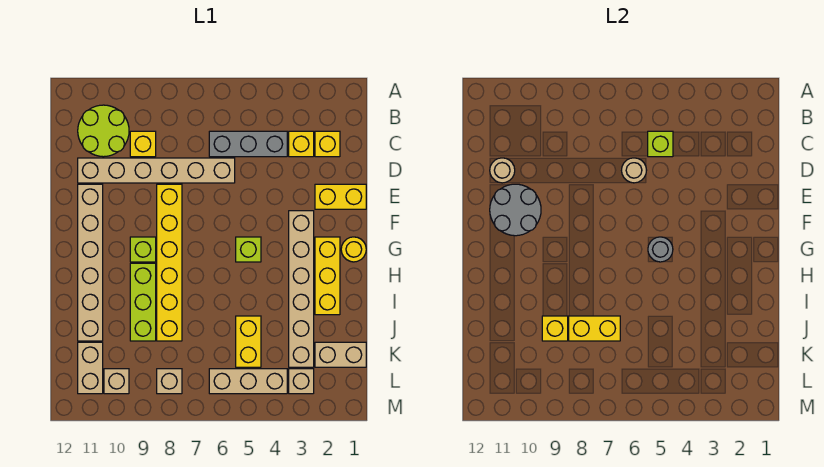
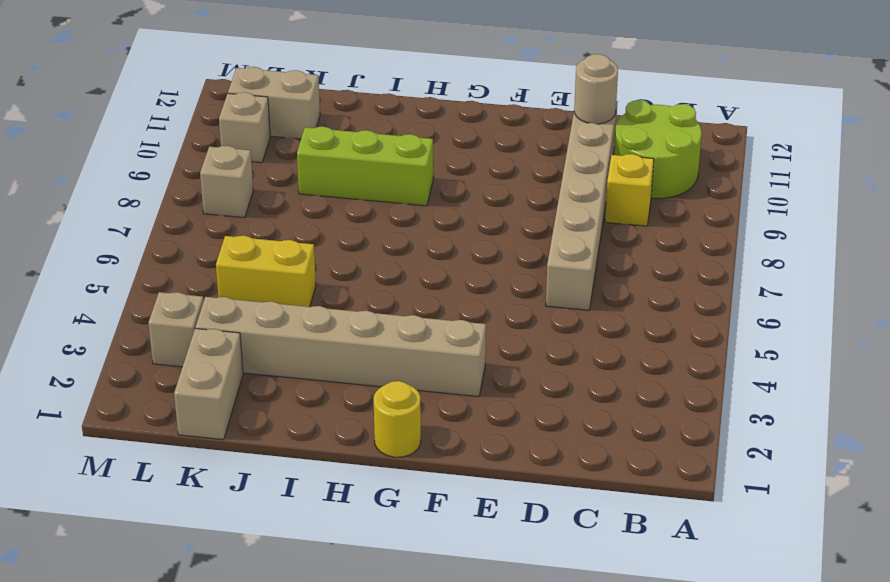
none -> yellow 1x1 brick [315,131,340,157]
none -> yellow 1x1 brick [289,131,314,157]
none -> grey 1x3 brick [209,131,287,157]

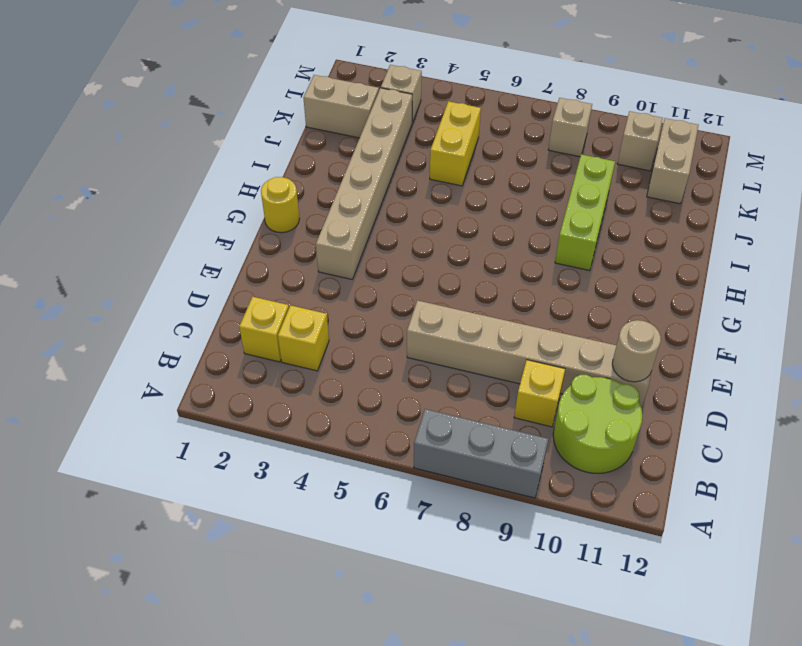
grey 1x3 brick [414,409,548,498] -> grey 1x3 brick moved to [209,131,287,157]
none -> yellow 1x2 brick [315,184,366,209]
none -> yellow 1x6 brick [157,184,182,341]
none -> tan 1x6 brick [78,184,103,341]

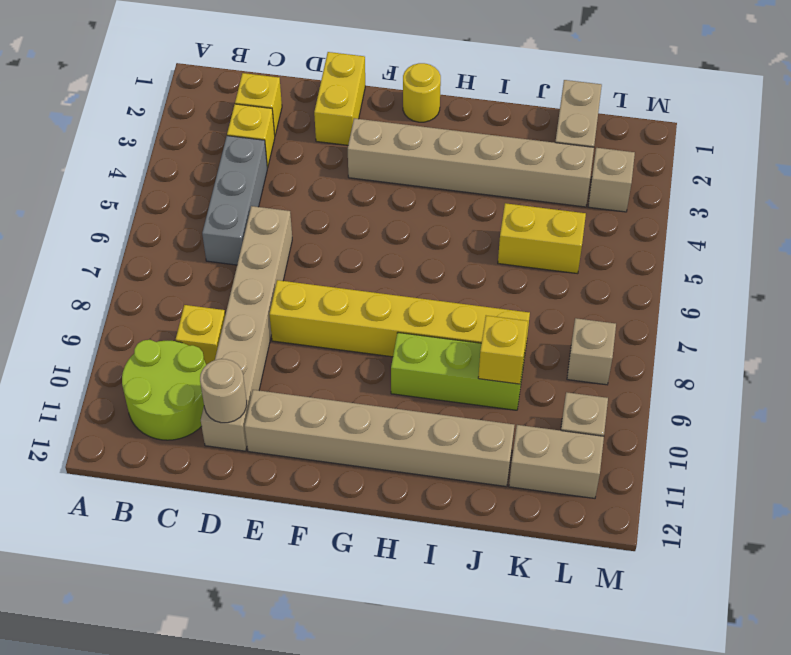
none -> yellow 1x3 brick [315,237,340,315]
none -> lime 1x1 brick [236,237,261,262]
none -> lime 1x1 brick [130,237,156,262]

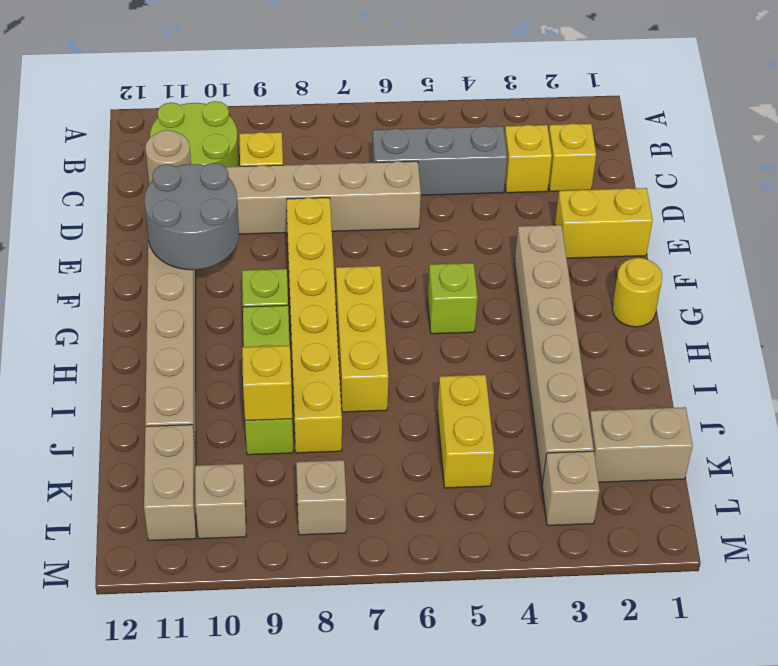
yellow 1x3 brick [336,266,388,412] -> yellow 1x3 brick moved to [315,237,340,315]
none -> tan 1x3 brick [209,369,287,394]
none -> lime 1x1 brick [648,131,673,157]
none -> tan 1x1 round brick [622,158,647,183]

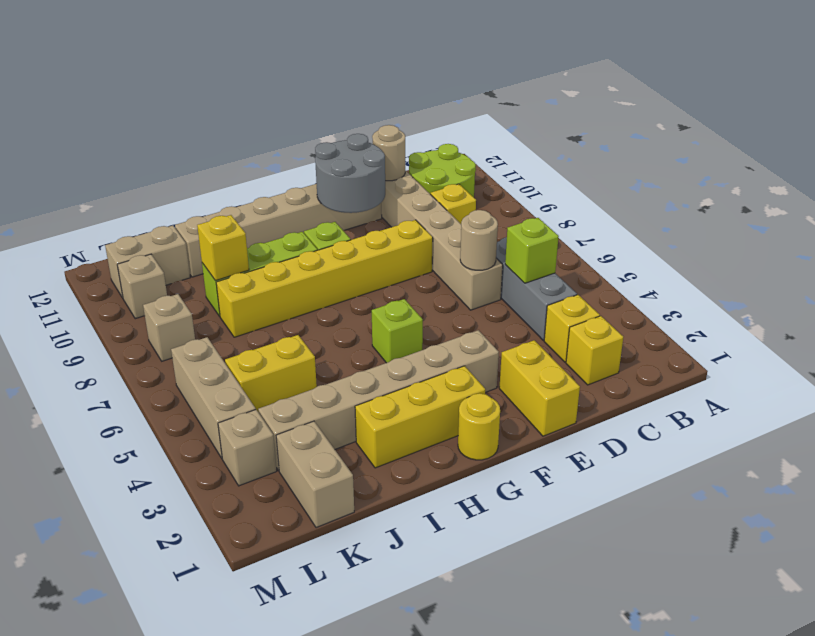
none -> grey 1x1 round brick [648,237,673,262]
none -> yellow 1x2 brick [569,316,620,341]

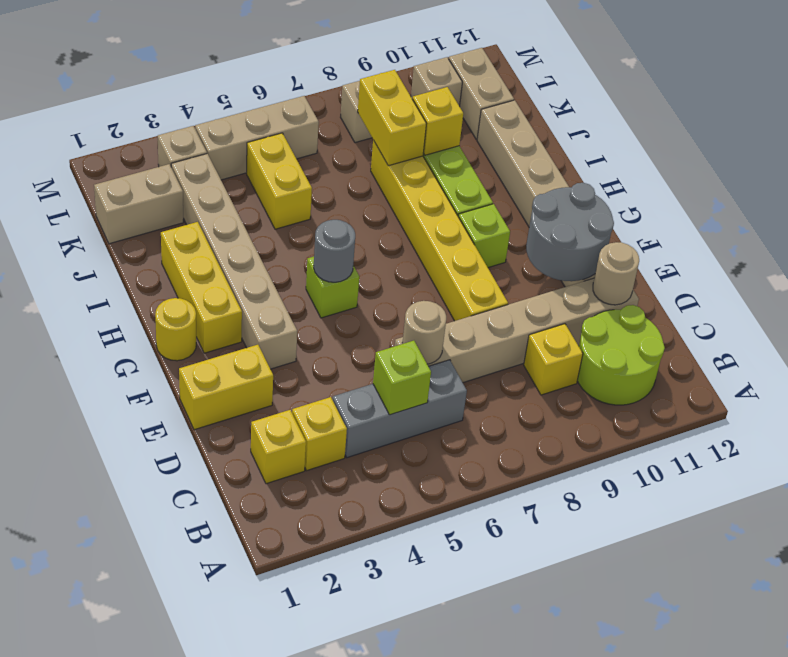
yellow 1x2 brick [358,70,427,166] -> yellow 1x2 brick turned to [569,316,620,341]

